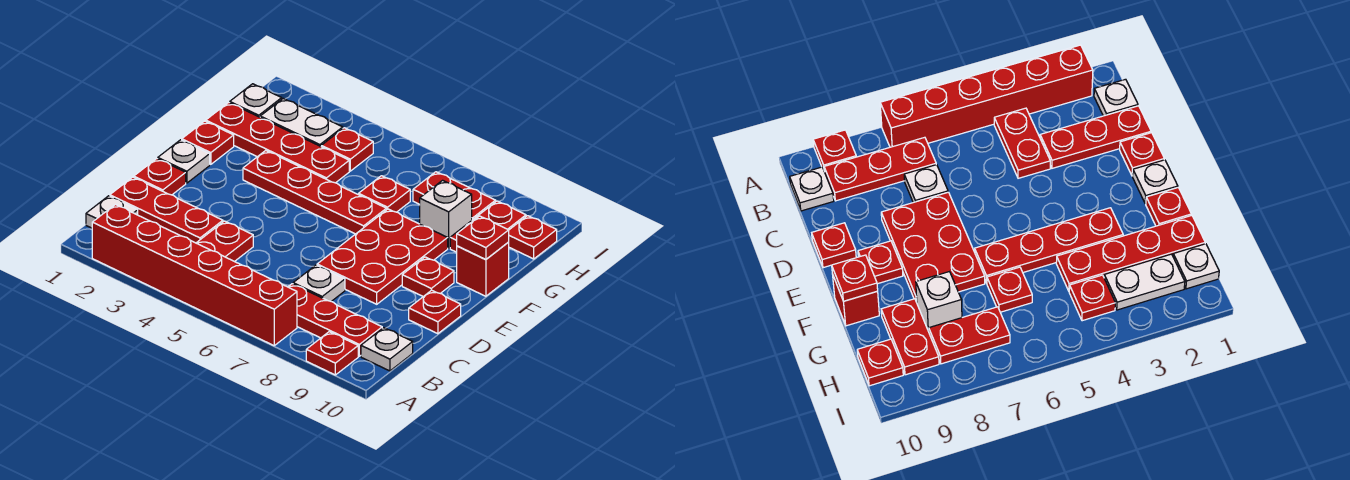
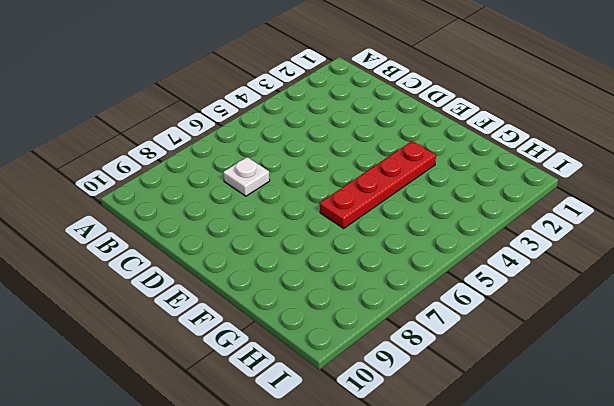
none -> red 1x6 brick [92,205,297,345]
none -> red 1x1 plate [306,332,358,375]
none -> white 1x1 plate [86,196,138,228]

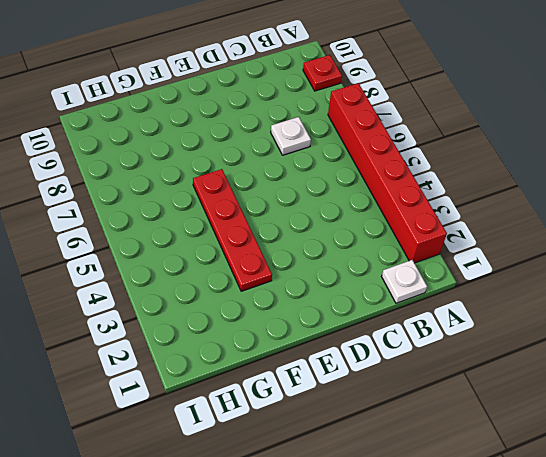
none -> red 1x2 plate [197,221,253,262]
none -> red 1x3 plate [288,284,382,356]
none -> white 1x1 plate [361,328,413,371]

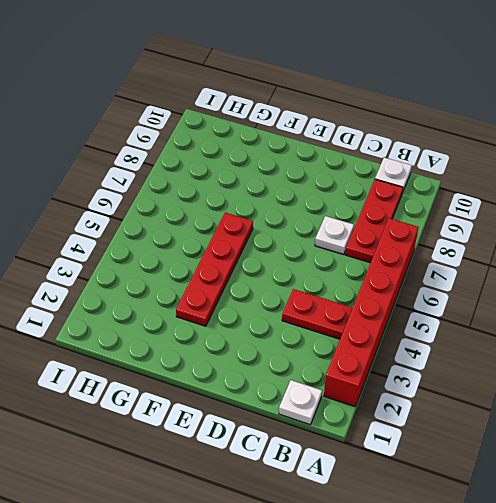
none -> red 1x1 plate [306,332,358,375]
none -> red 1x3 plate [110,177,223,243]
none -> red 1x1 plate [134,158,186,195]

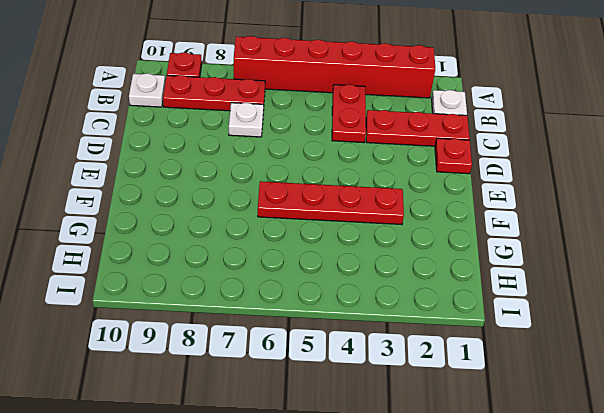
none -> red 2x3 plate [317,209,448,304]
none -> red 1x1 plate [409,290,461,334]
none -> white 1x1 plate [158,140,210,183]

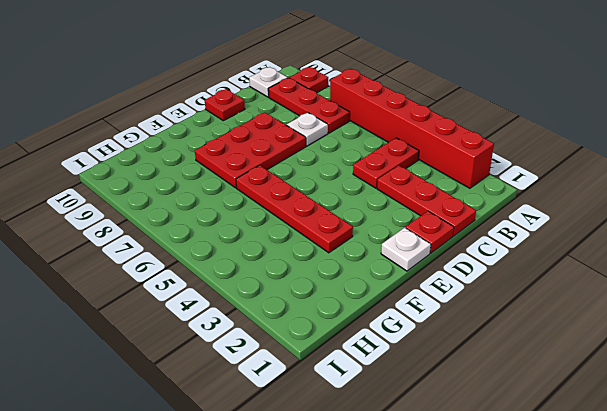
none -> white 1x1 plate [86,196,138,228]
none -> red 1x1 plate [402,257,454,297]
none -> red 1x1 plate [182,121,234,164]

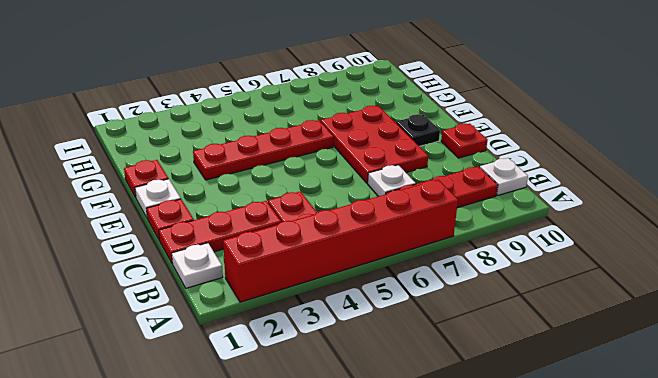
black 1x1 plate [396,114,440,146] -> red 1x1 plate [402,257,454,297]
none -> red 1x1 plate [306,332,358,375]
none -> red 1x1 brick [457,242,509,296]
none -> red 1x4 plate [206,102,349,183]

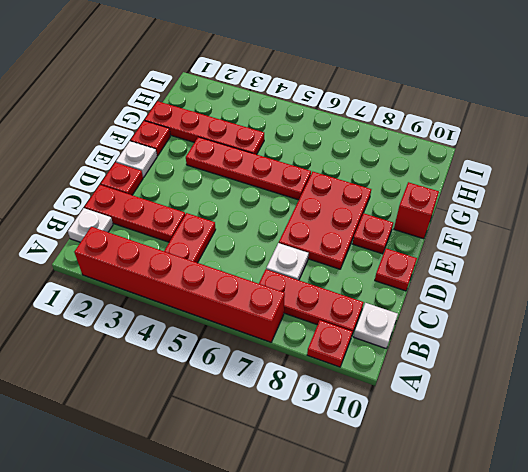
none -> red 1x1 plate [359,176,410,212]
none -> white 1x1 brick [420,180,472,248]
none -> red 1x2 plate [450,201,526,252]

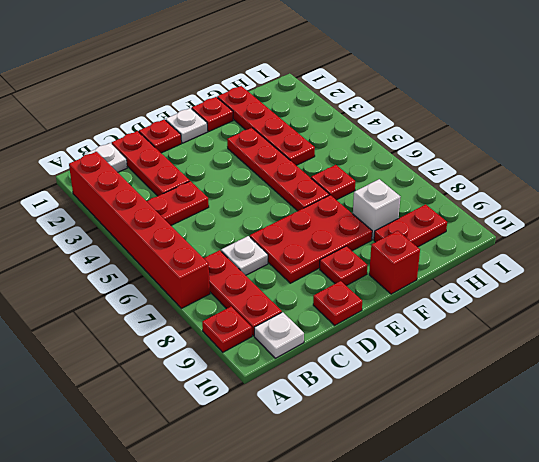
none -> white 1x1 plate [230,84,282,117]
none -> white 1x2 plate [260,99,343,146]
none -> red 1x1 plate [321,128,373,171]

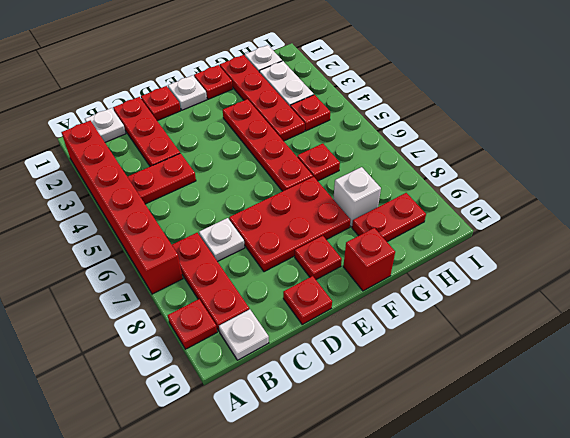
none -> red 1x2 plate [413,172,496,220]
none -> red 1x1 plate [509,216,557,259]
none -> red 1x1 plate [457,216,509,260]

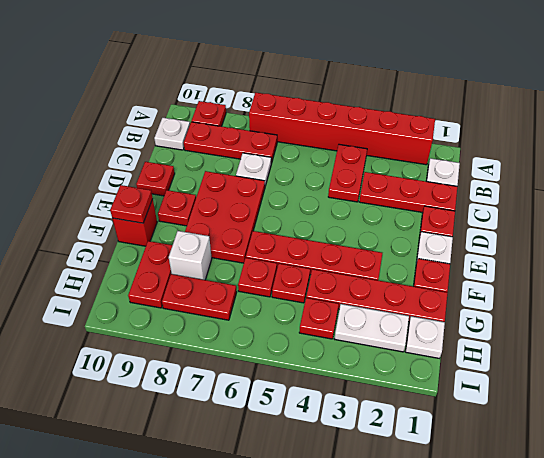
red 1x1 plate [272,264,310,303] -> red 1x1 plate moved to [509,216,557,259]

